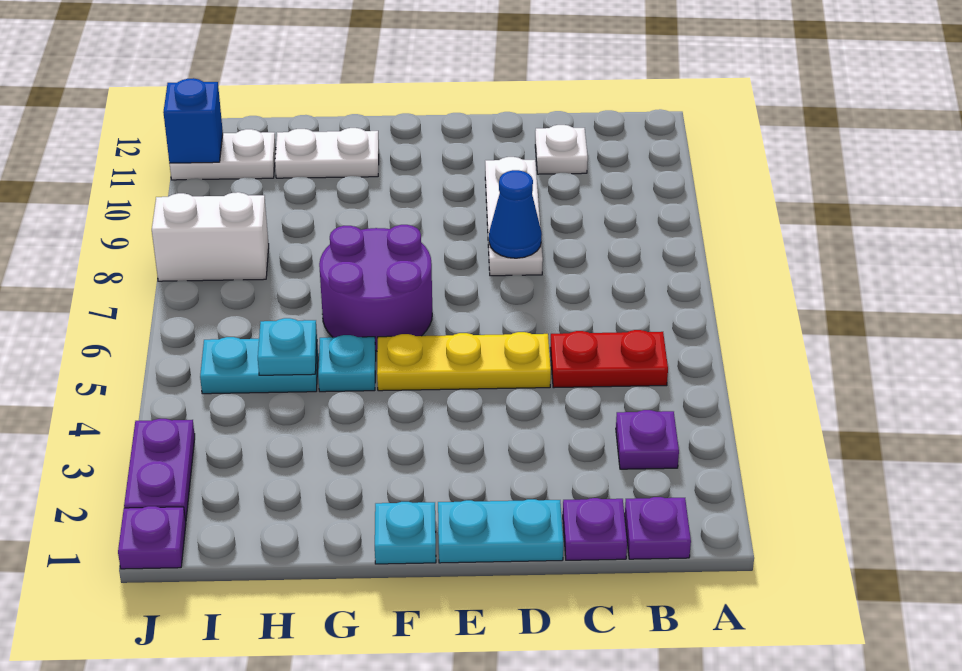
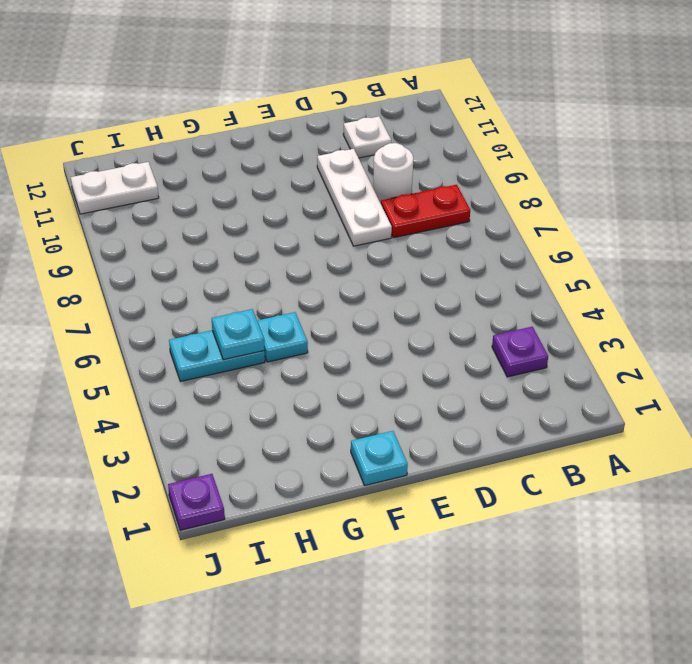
red 1x2 plate [381,185,470,238] -> red 1x2 plate moved to [550,330,668,388]
white 1x1 round brick [373,143,413,203] -> none
none -> purple 1x1 plate [625,497,691,559]
none -> purple 1x1 plate [563,498,627,560]
none -> cyan 1x2 plate [438,499,563,563]

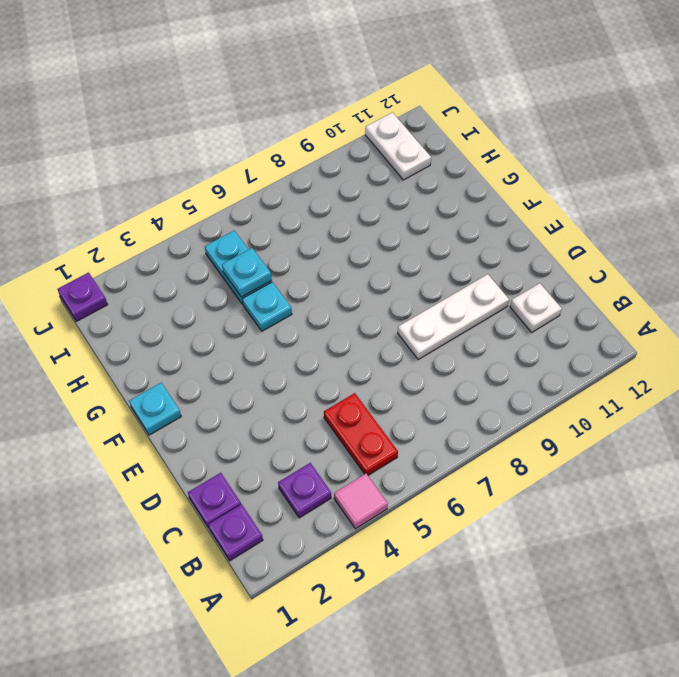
pink 1x1 tile [334,474,388,529] -> none
none -> cyan 1x2 plate [438,499,563,563]
none -> yellow 1x3 plate [377,332,551,391]
none -> purple 2x2 round brick [319,225,432,351]

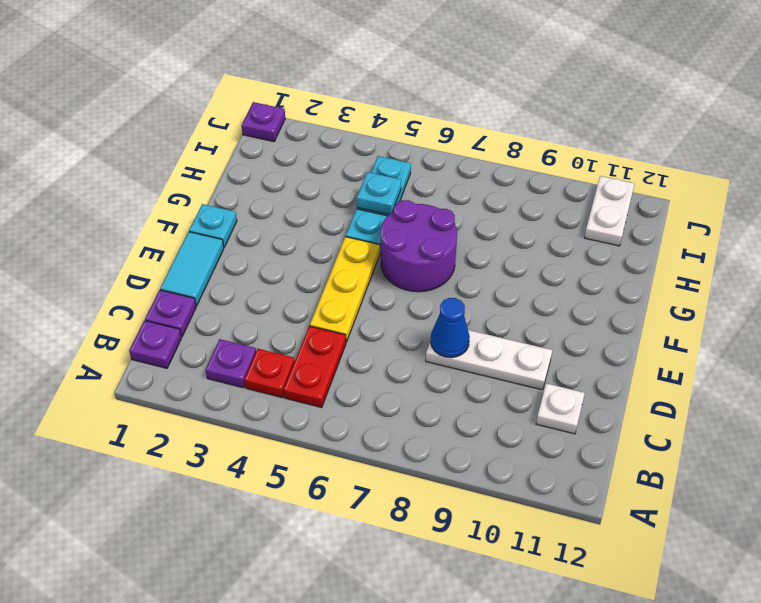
red 1x1 plate [244,349,295,398] -> none
cyan 1x2 tile [160,232,224,306] -> cyan 1x2 plate [438,499,563,563]
none -> white 1x2 plate [275,128,379,178]
none -> white 1x2 brick [152,192,269,281]
none -> purple 1x2 plate [124,419,195,521]

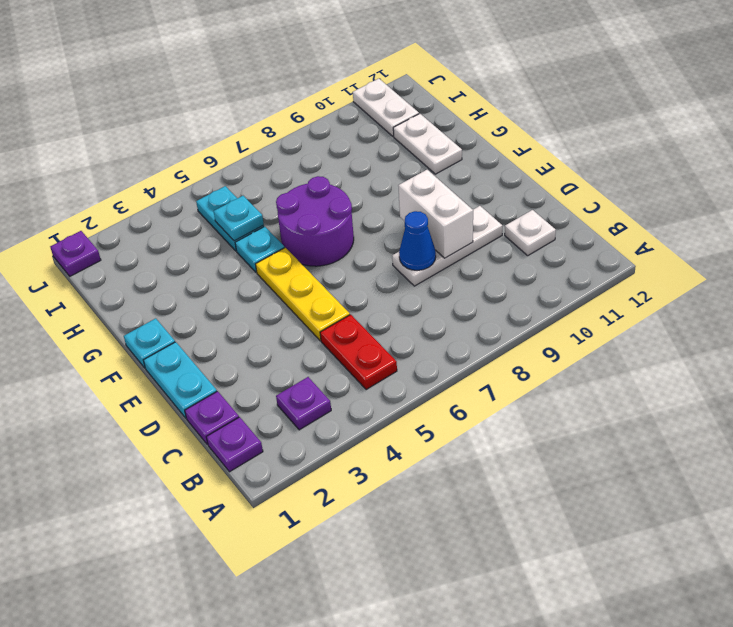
white 1x2 brick [398,170,473,258] -> white 1x2 brick moved to [152,192,269,281]
none -> purple 1x2 plate [124,419,195,521]
none -> blue 1x1 brick [163,78,223,163]

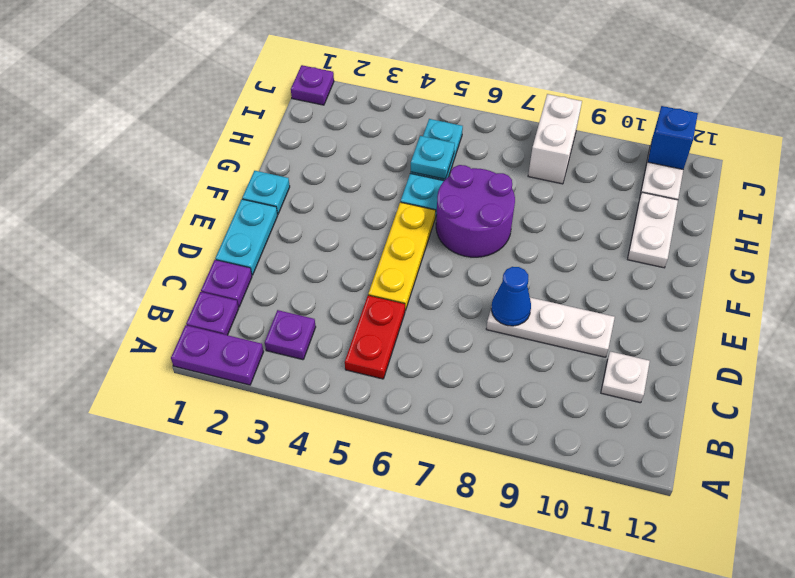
purple 1x2 plate [171,325,263,385] -> purple 1x2 plate moved to [124,419,195,521]

